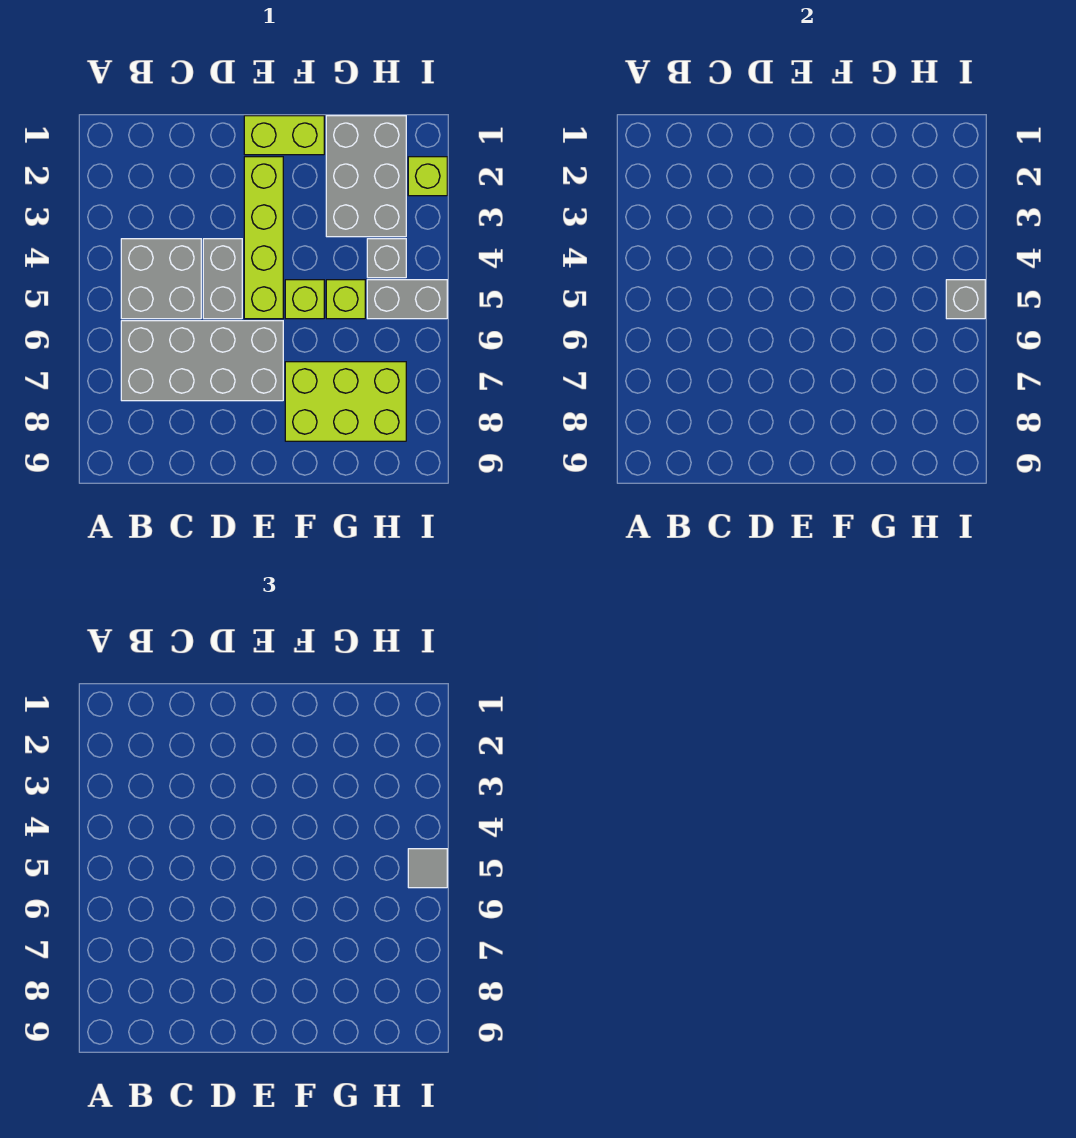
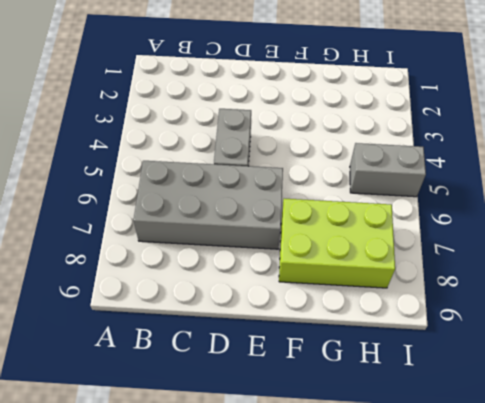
none -> grey 2x2 brick [121,239,201,319]
none -> lime 1x2 brick [244,116,324,155]
none -> lime 1x4 brick [244,157,283,319]

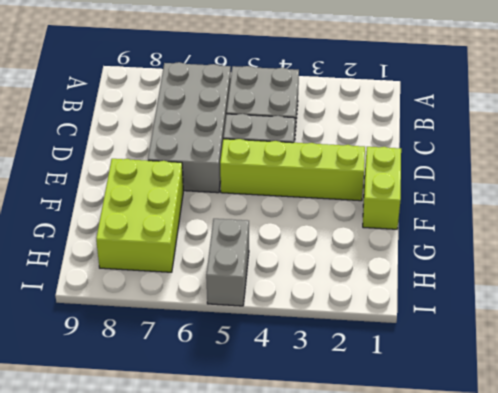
none -> lime 1x1 brick [285,280,324,319]
none -> grey 2x3 brick [326,116,406,237]
none -> lime 1x1 brick [326,280,365,319]

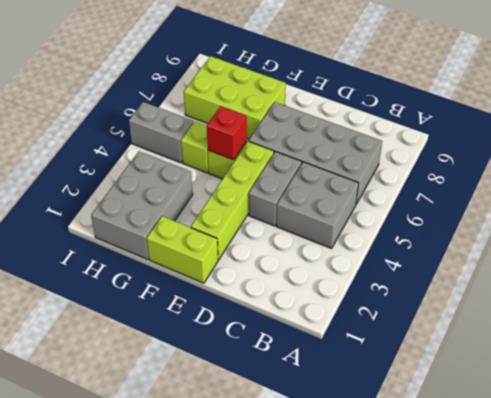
red 1x1 brick [207,106,247,160] -> none
none -> grey 1x1 brick [367,239,406,278]
none -> lime 1x1 brick [408,157,447,196]
none -> grey 1x1 brick [946,280,985,319]

